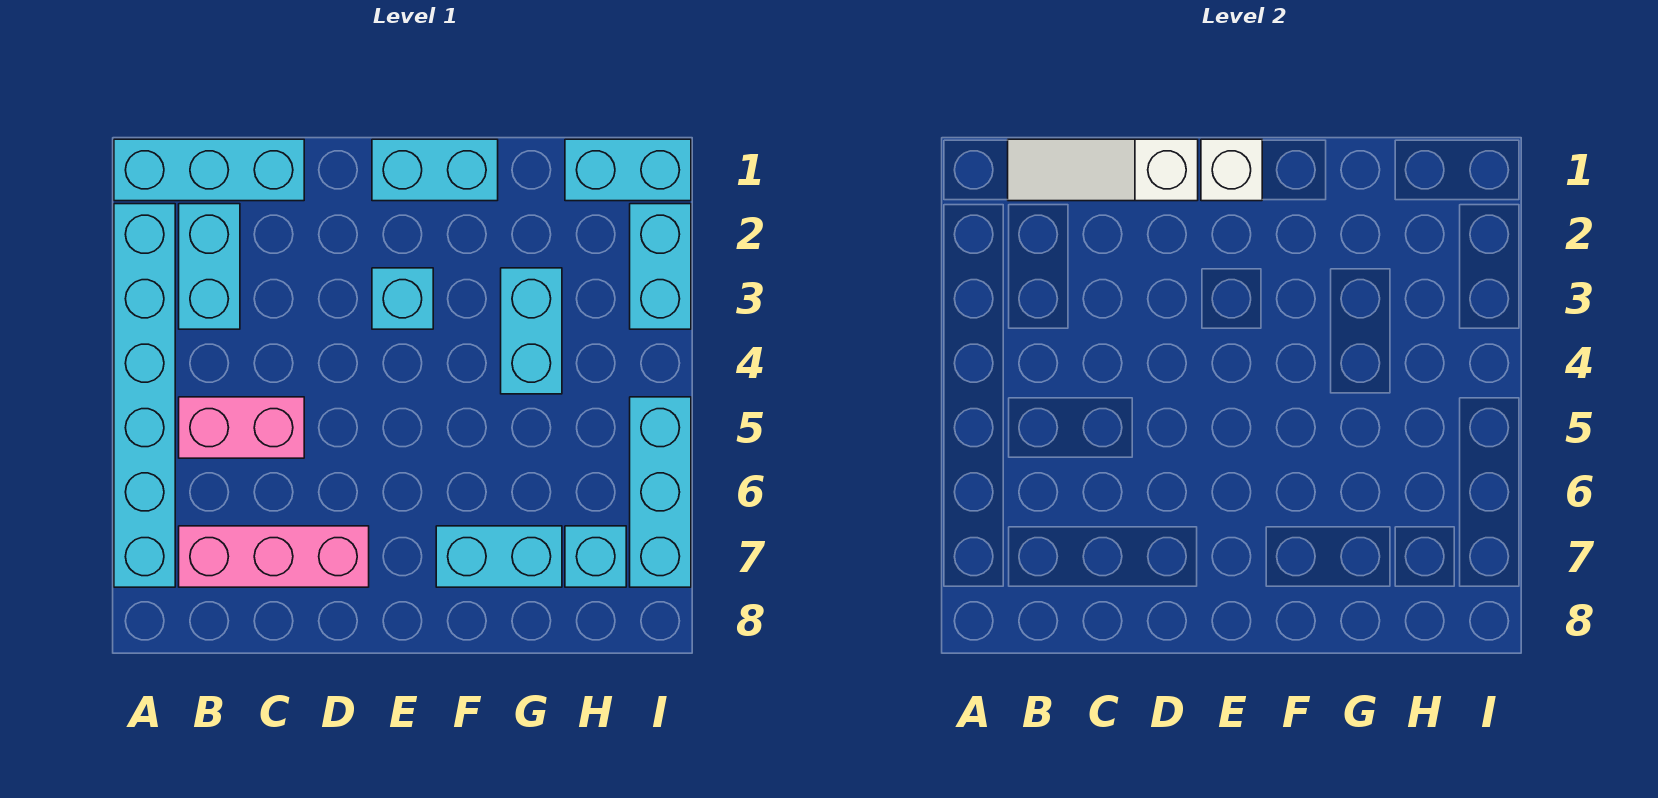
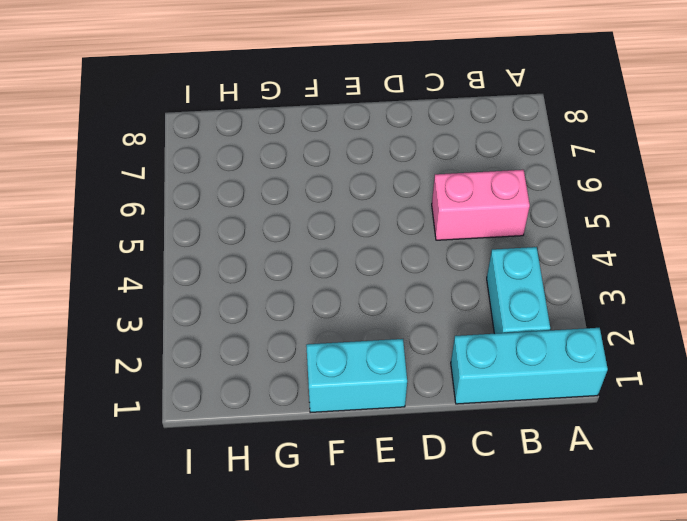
none -> cyan 1x6 brick [114,204,175,587]
none -> pink 1x3 brick [179,526,369,587]
none -> cyan 1x1 brick [372,268,433,329]

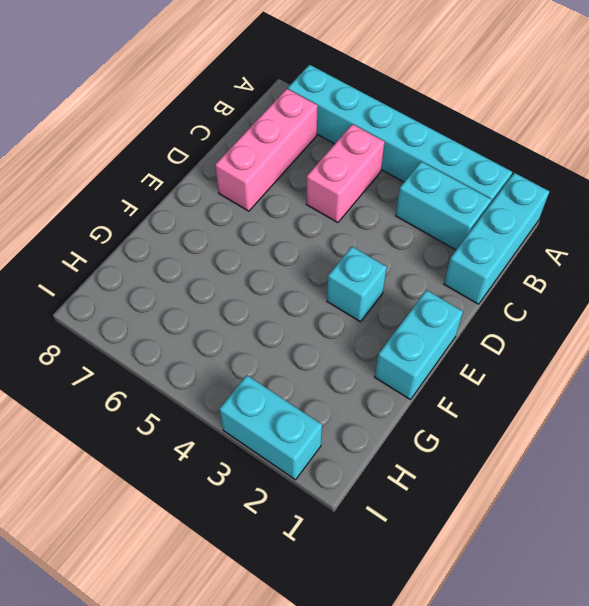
none -> cyan 1x2 brick [436,526,562,587]
none -> cyan 1x2 brick [501,268,562,394]
none -> cyan 1x2 brick [565,139,691,201]

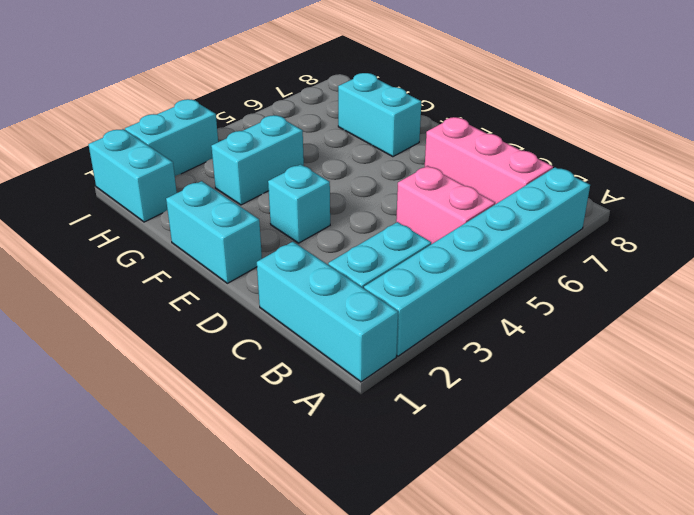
none -> cyan 1x1 brick [565,526,626,587]
none -> cyan 1x3 brick [630,397,691,587]
none -> white 1x3 slope [1008,139,1198,201]

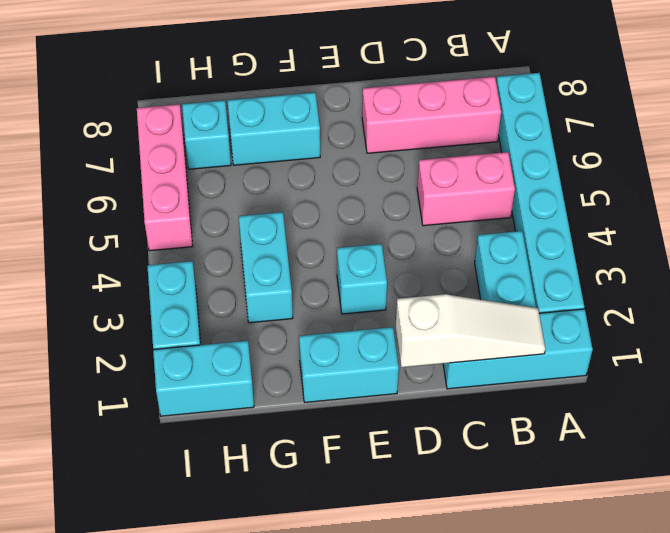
pink 1x3 brick [137,104,193,251] -> cyan 1x3 brick [630,397,691,587]
none -> white 1x1 brick [1201,139,1262,201]

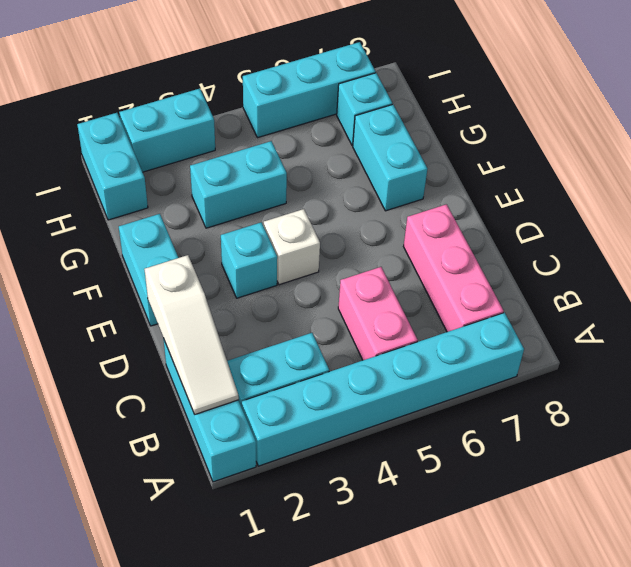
white 1x1 brick [264,209,320,285] -> white 1x1 brick moved to [1201,139,1262,201]

